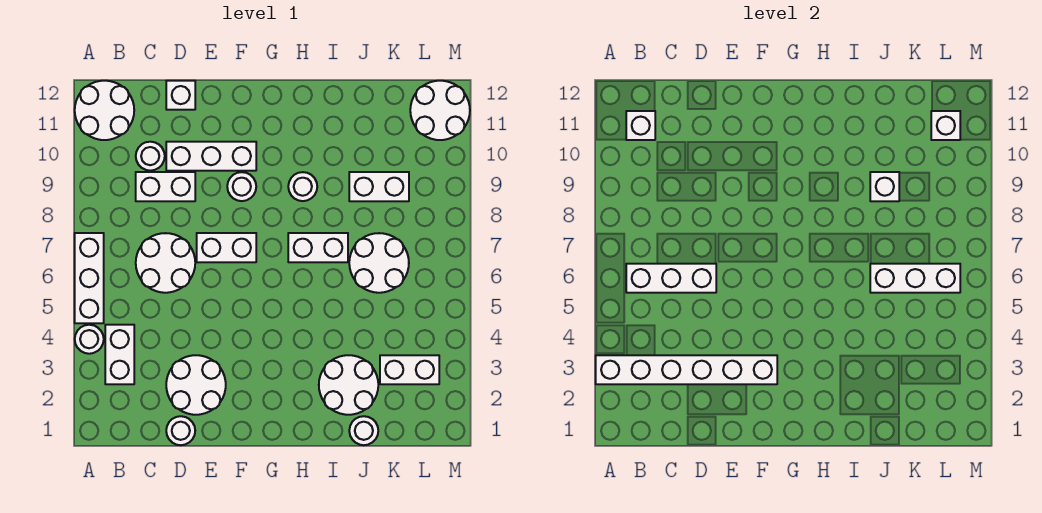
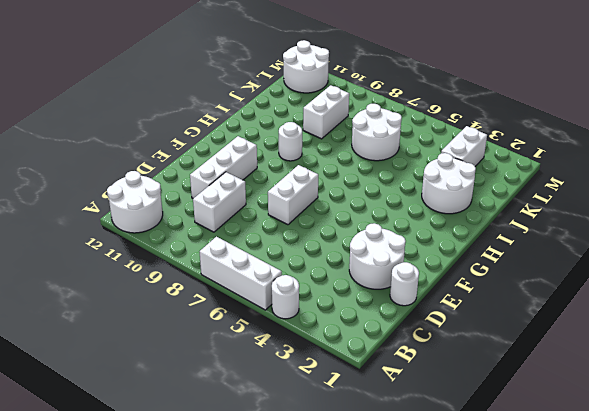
none -> white 1x2 brick [105,325,134,384]
none -> white 2x2 round brick [136,233,195,293]
none -> white 1x1 round brick [136,142,165,171]

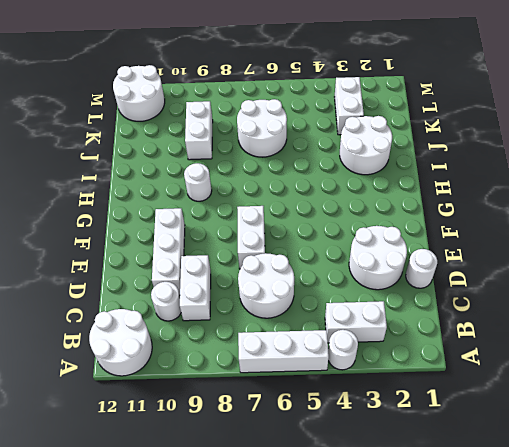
none -> white 1x1 brick [166,81,195,110]
none -> white 1x1 round brick [227,172,256,201]
none -> white 1x2 brick [288,233,348,262]

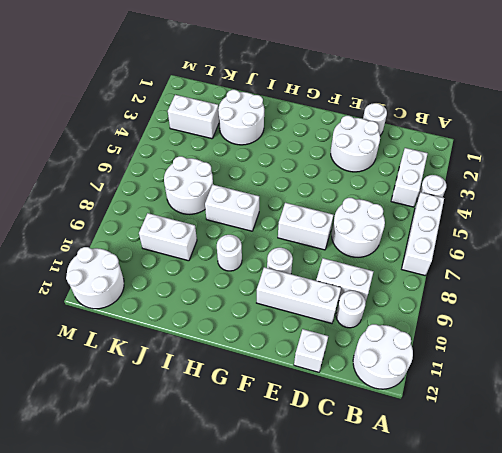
none -> white 1x1 round brick [349,416,378,445]
none -> white 1x6 brick [596,355,777,384]
none -> white 1x3 brick [626,264,716,293]

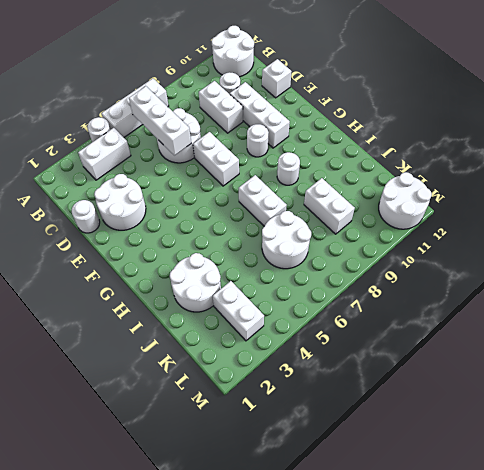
none -> white 1x1 round brick [349,416,378,445]
none -> white 1x6 brick [596,355,777,384]
none -> white 1x1 brick [626,111,655,140]

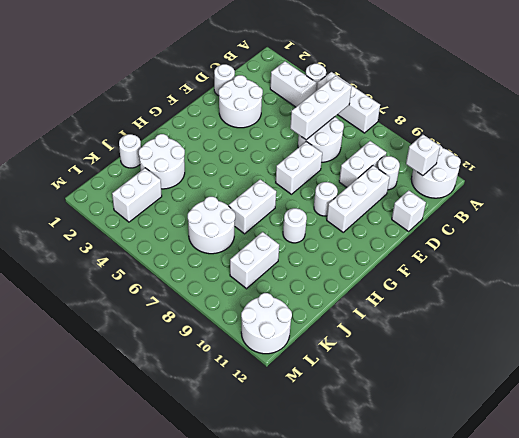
none -> white 1x6 brick [596,355,777,384]
none -> white 1x3 brick [870,264,960,293]
none -> white 1x1 brick [870,172,899,201]

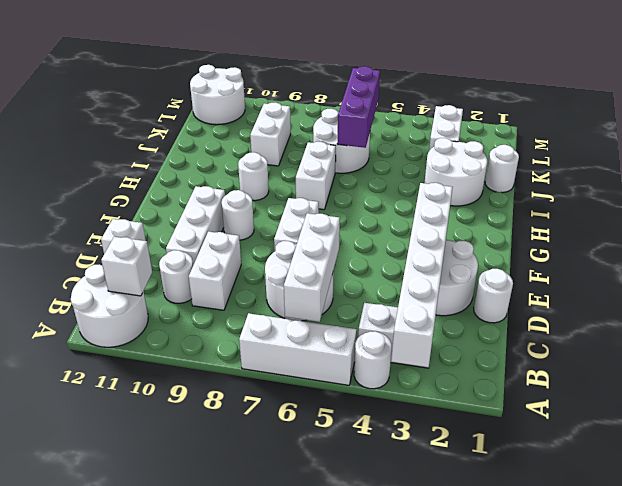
purple 1x3 brick [337,66,380,148] -> white 1x3 brick [870,264,960,293]
none -> white 1x1 brick [870,172,899,201]
none -> white 1x1 brick [931,111,960,140]

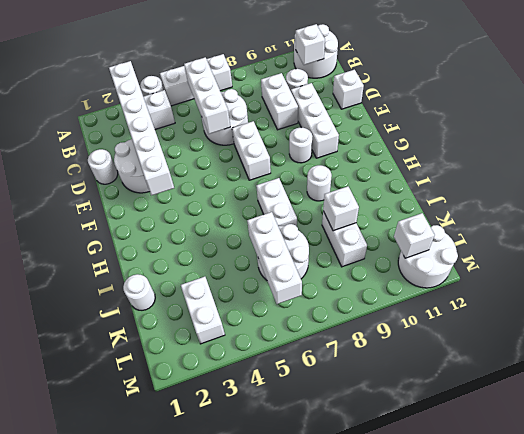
none -> white 2x2 round brick [319,355,378,415]

